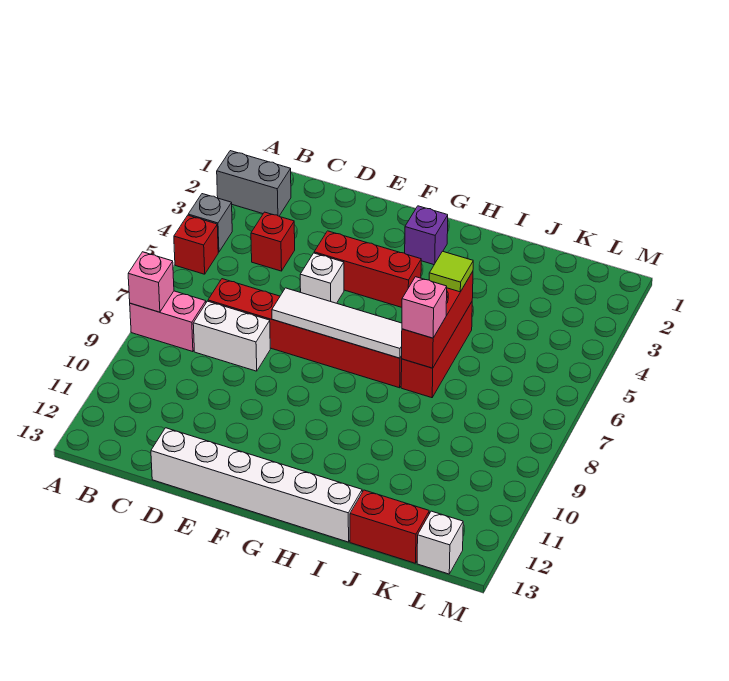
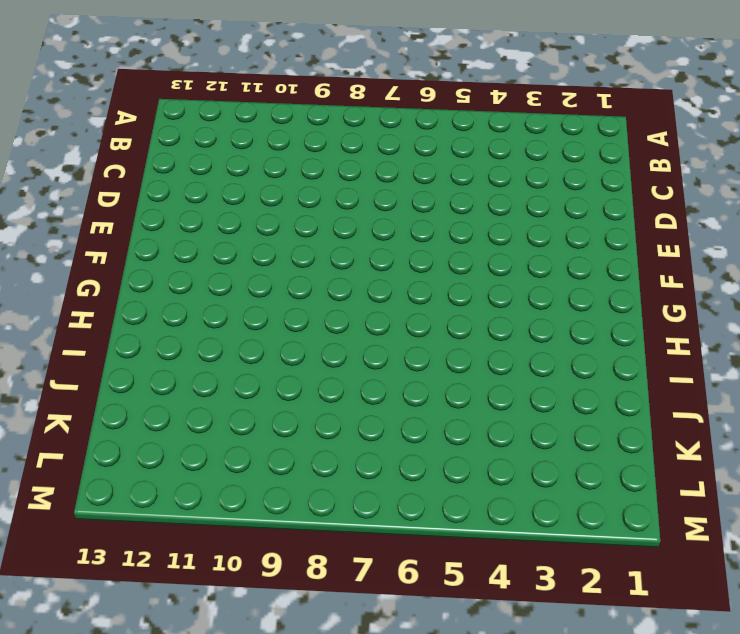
none -> grey 1x2 brick [217,151,291,216]
none -> grey 1x1 brick [188,194,232,252]
none -> red 1x1 brick [174,215,218,274]

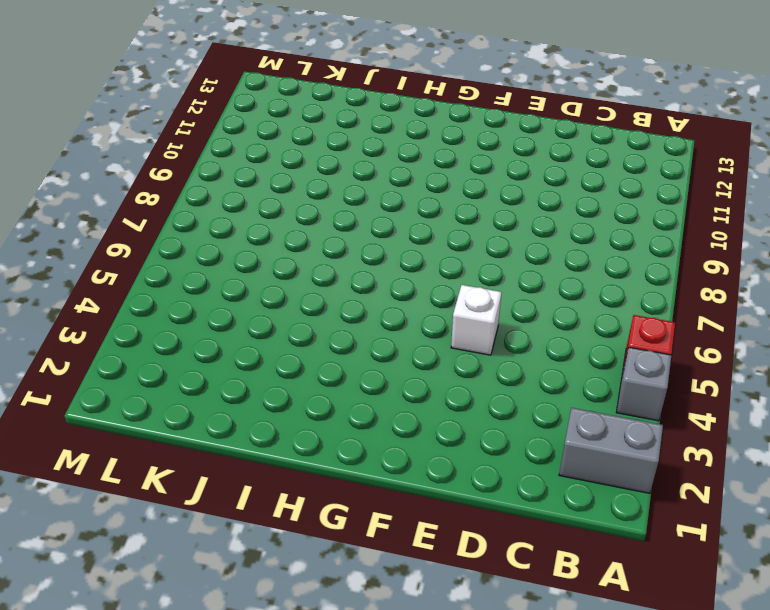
none -> pink 1x2 brick [130,291,206,352]
none -> red 1x1 brick [251,212,295,271]
none -> red 1x6 brick [208,279,402,388]

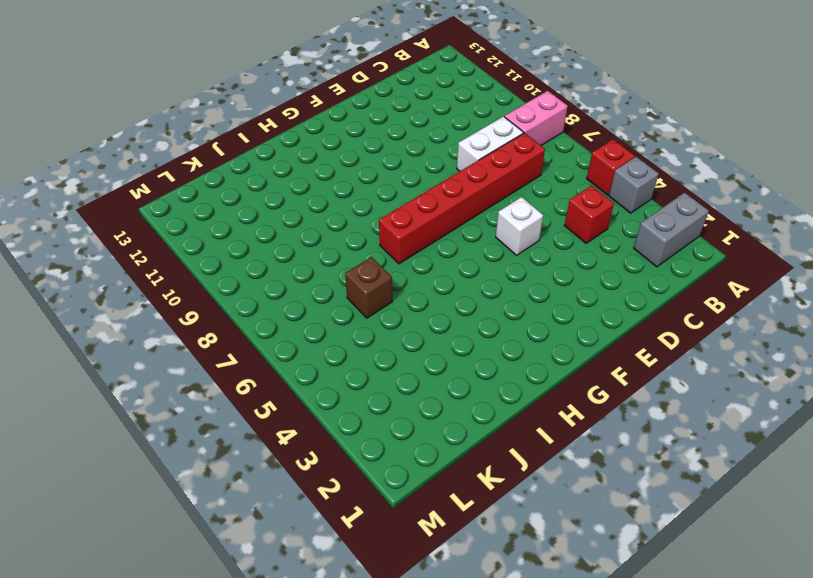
brown 1x1 brick [345,257,392,318] -> none
none -> white 1x6 brick [151,428,362,542]
none -> red 1x3 brick [314,231,421,307]
none -> purple 1x1 brick [405,206,448,265]

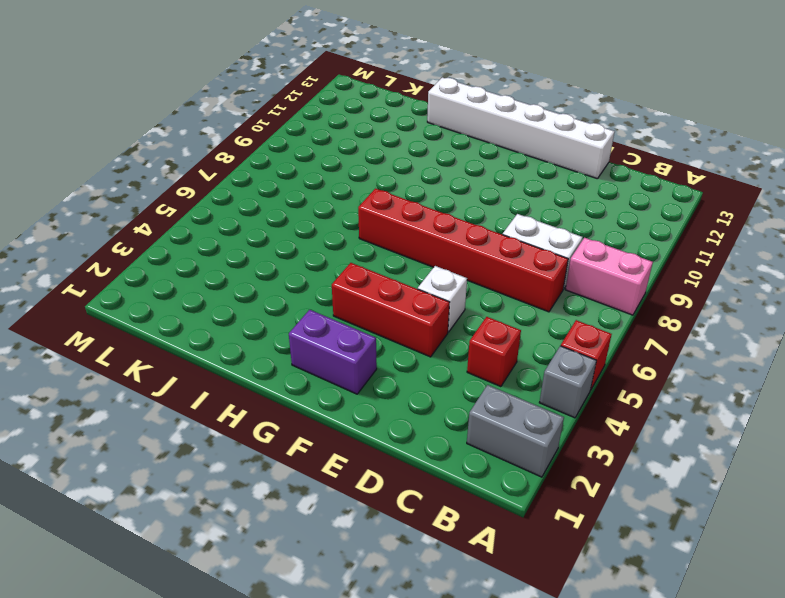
purple 1x2 brick [289,310,377,394] -> purple 1x1 brick [405,206,448,265]
none -> red 1x3 brick [401,302,472,398]
none -> red 1x2 brick [350,490,429,563]
none -> white 1x1 brick [417,511,463,574]

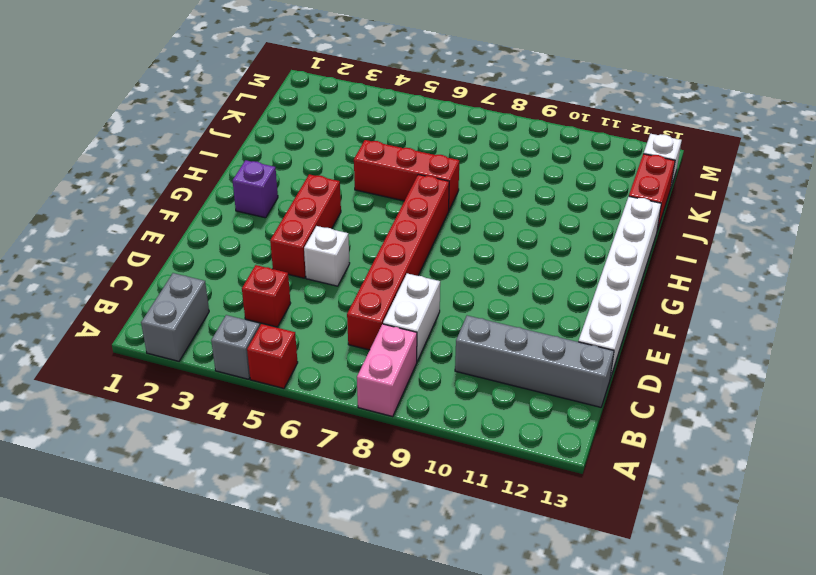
grey 1x4 brick [455,316,614,407] -> none
none -> pink 1x1 brick [128,252,174,312]
none -> white 1x4 tile [272,288,402,358]
none -> red 1x3 brick [402,271,473,368]

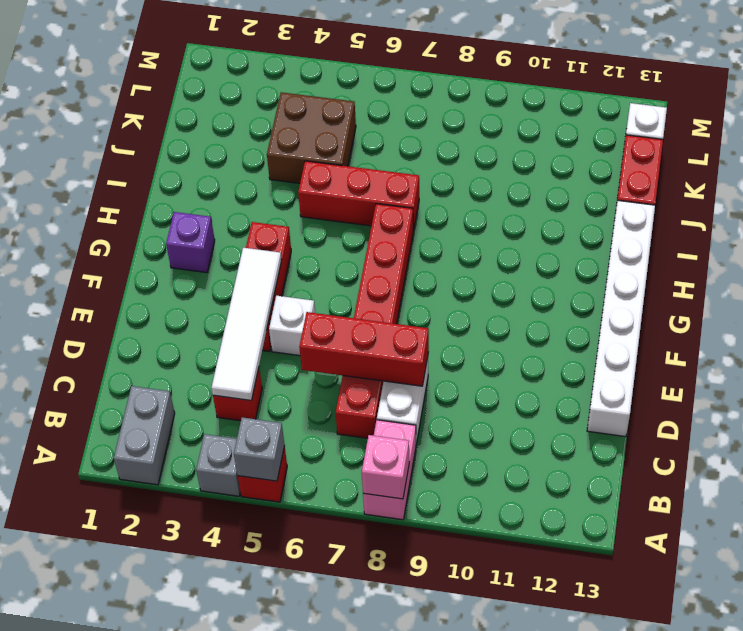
grey 1x1 brick [234,417,285,481] -> none
white 1x4 tile [211,248,282,401] -> white 1x4 tile moved to [272,288,402,358]
red 1x3 brick [299,312,429,386] -> red 1x3 brick moved to [402,271,473,368]
brown 2x2 brick [267,92,356,183] -> none
none -> lime 1x1 tile [429,251,473,292]
none -> pink 1x1 brick [402,277,447,338]

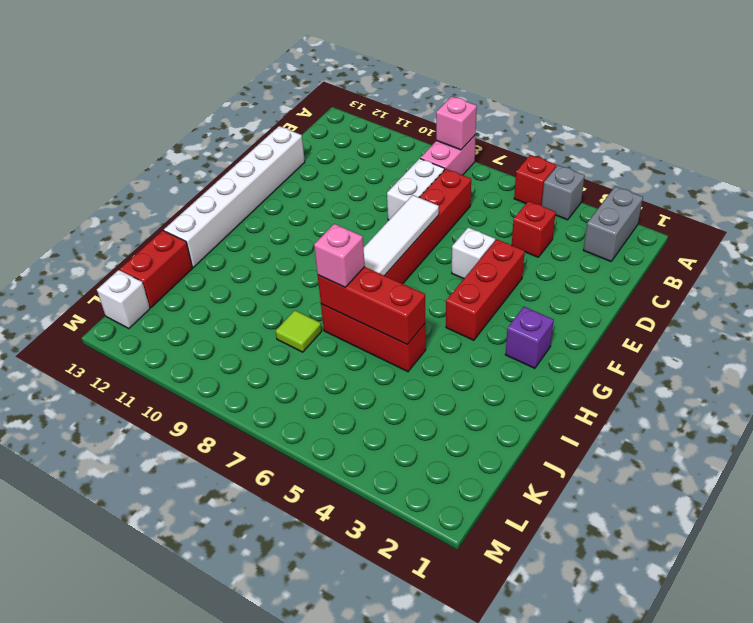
lime 1x1 tile [275,310,322,352] -> lime 1x1 tile moved to [429,251,473,292]

